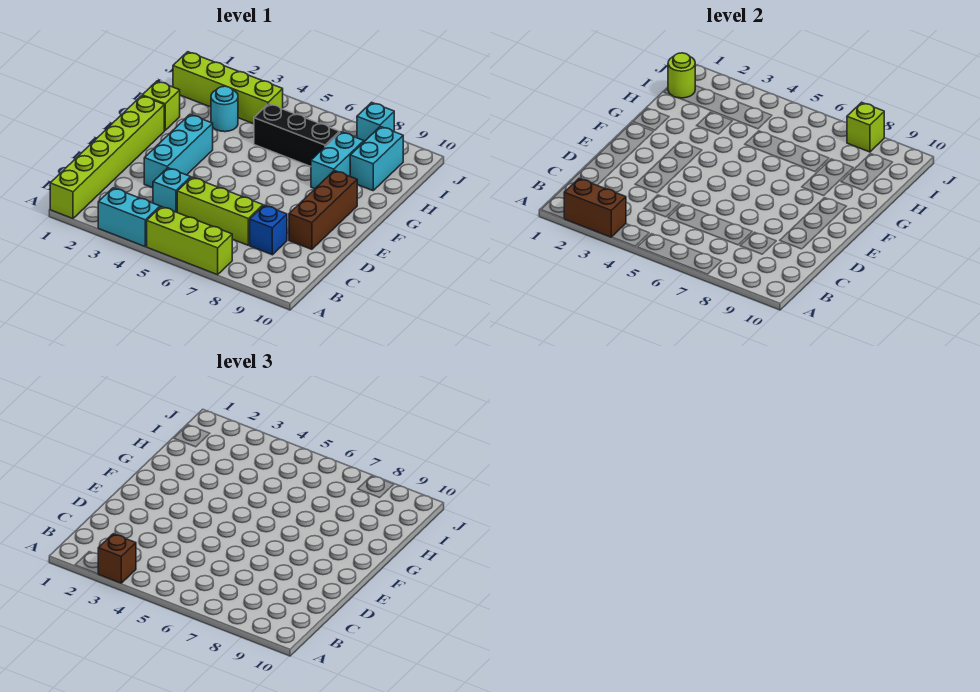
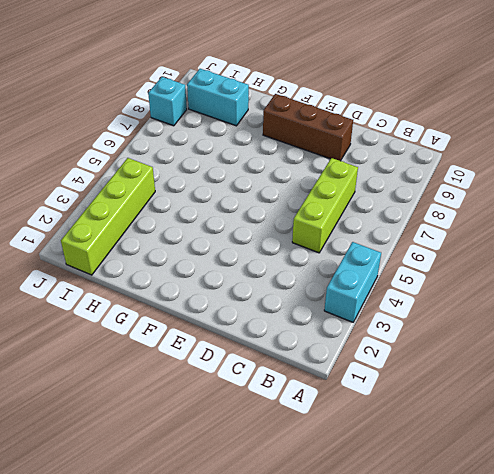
none -> lime 1x6 brick [50,96,164,219]
none -> lime 1x3 brick [147,207,232,275]
none -> cyan 1x1 brick [153,168,191,212]

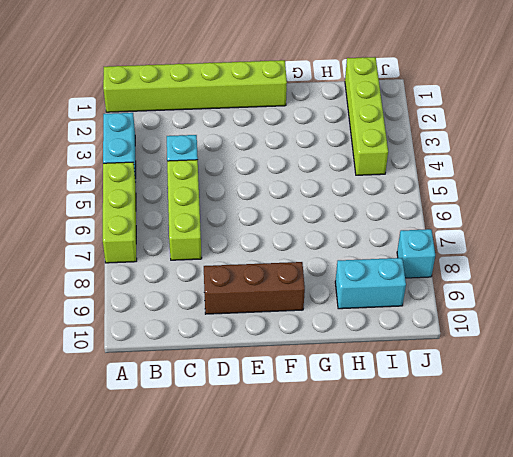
none -> blue 1x1 brick [250,205,287,255]
none -> cyan 1x3 brick [144,115,213,188]
none -> lime 1x1 brick [142,81,180,130]

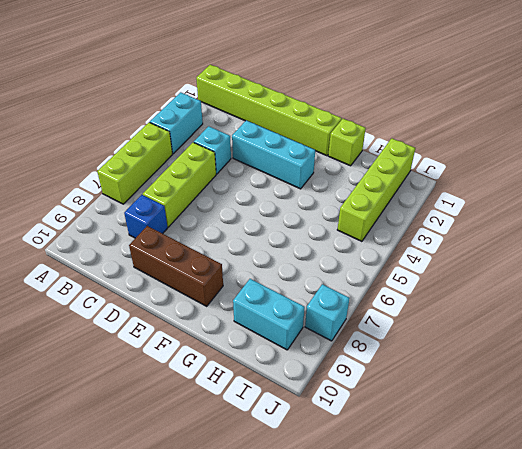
none -> cyan 1x2 brick [311,132,364,189]
none -> cyan 1x1 round brick [211,86,238,132]
none -> black 1x3 brick [254,104,340,167]

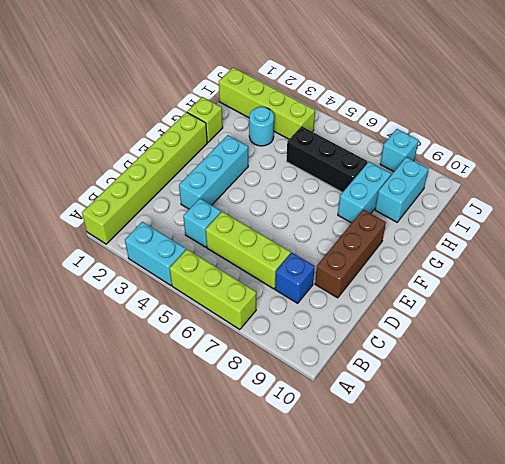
none -> brown 1x2 brick [564,179,626,237]
none -> lime 1x1 round brick [668,53,695,98]
none -> lime 1x1 brick [847,102,884,152]

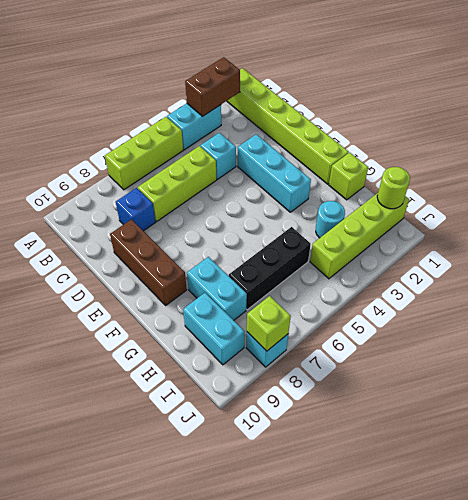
none -> brown 1x1 brick [98,534,136,583]

